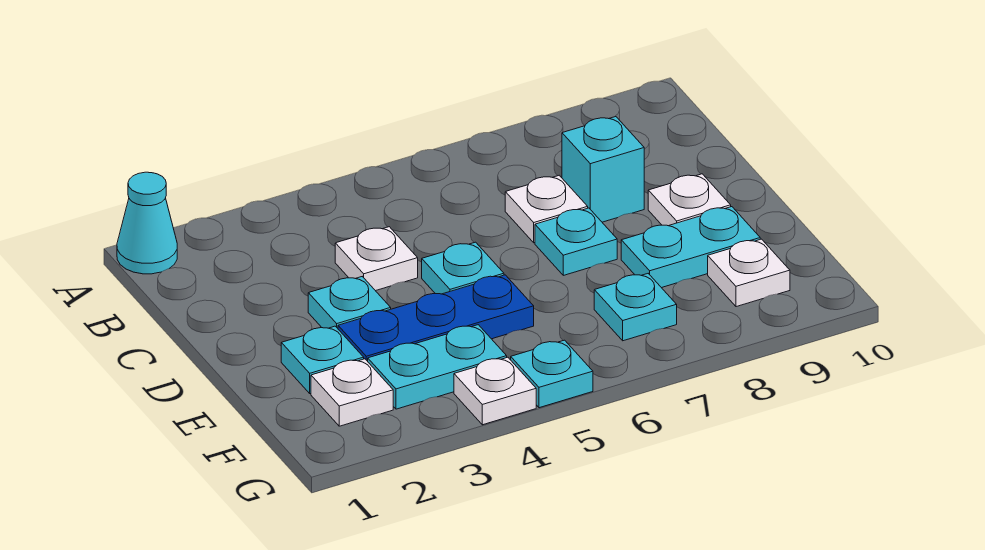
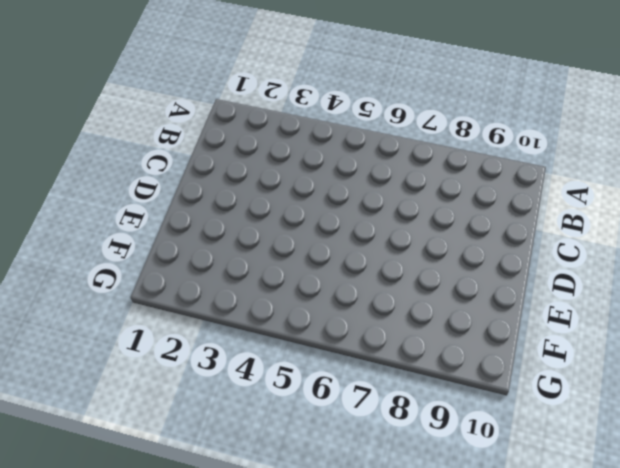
none -> cyan 1x1 cone [117,172,177,274]
none -> white 1x1 plate [335,227,418,291]
none -> white 1x1 plate [505,175,588,243]

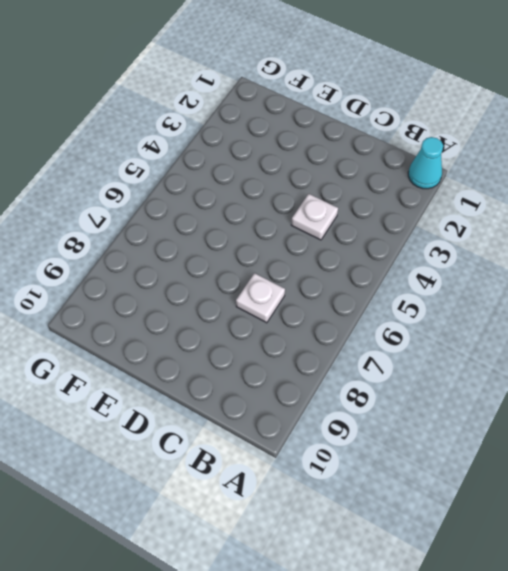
none -> cyan 1x1 brick [562,117,644,222]
none -> cyan 1x1 plate [308,277,391,328]
none -> cyan 1x1 plate [422,242,504,294]

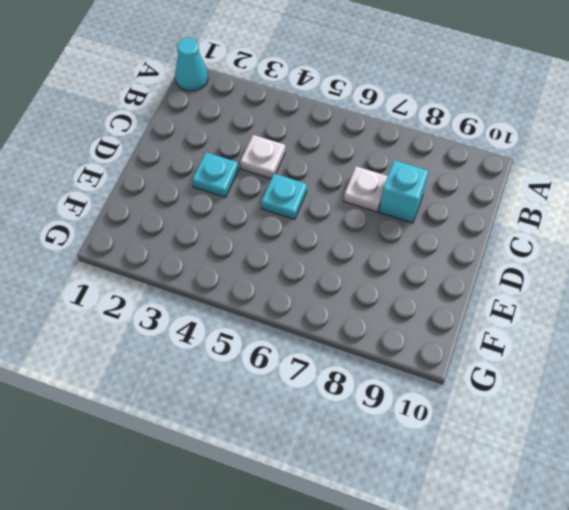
none -> cyan 1x1 plate [535,208,617,275]
none -> white 1x1 plate [648,174,731,226]
none -> cyan 1x1 plate [281,326,364,394]

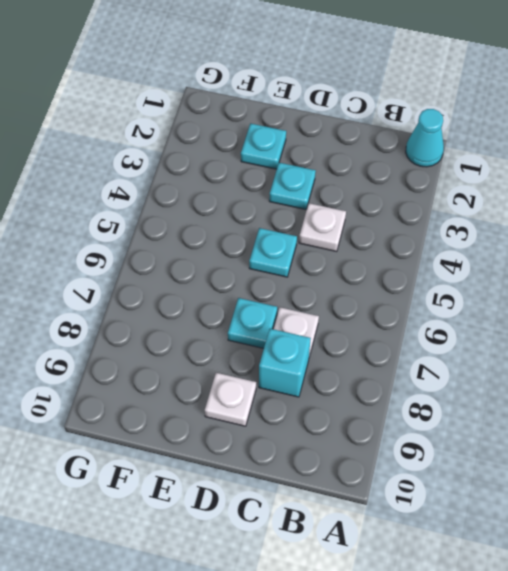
none -> blue 1x3 plate [338,275,534,361]
none -> cyan 1x2 plate [621,207,760,288]
none -> white 1x1 plate [311,359,393,426]

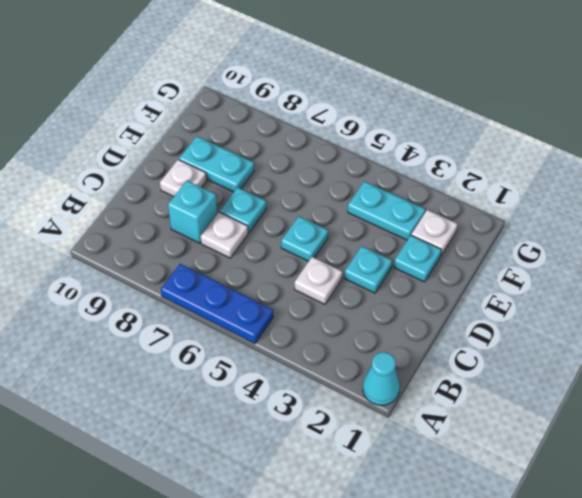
blue 1x3 plate [161,264,273,344] -> blue 1x3 plate moved to [338,275,534,361]
none -> cyan 1x1 plate [594,274,677,341]
none -> white 1x1 plate [708,239,790,307]
none -> white 1x1 plate [454,357,536,425]

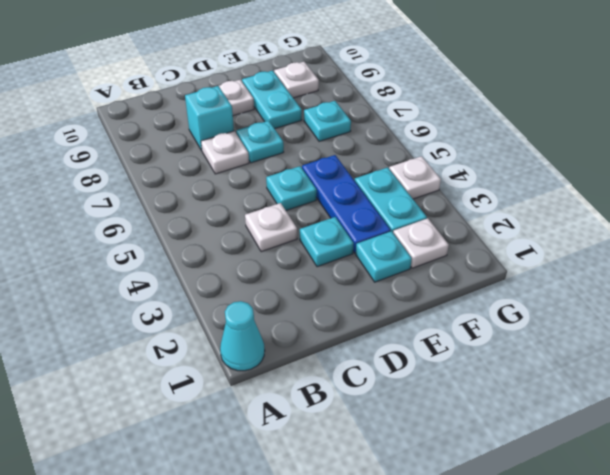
none -> cyan 1x1 plate [511,340,593,408]

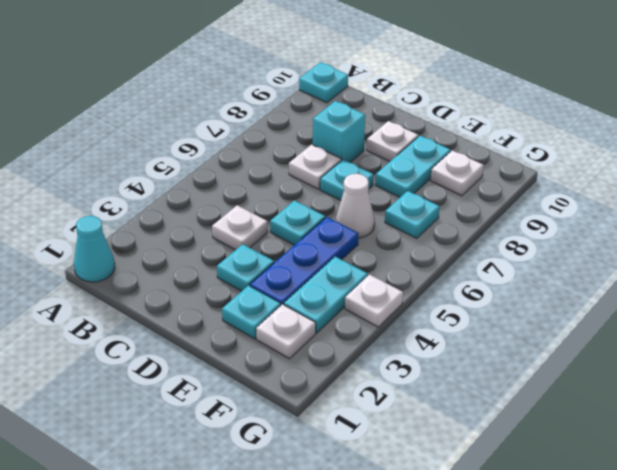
cyan 1x1 plate [299,62,348,103] -> cyan 1x1 plate moved to [511,340,593,408]
white 1x1 cone [336,174,375,238] -> none

